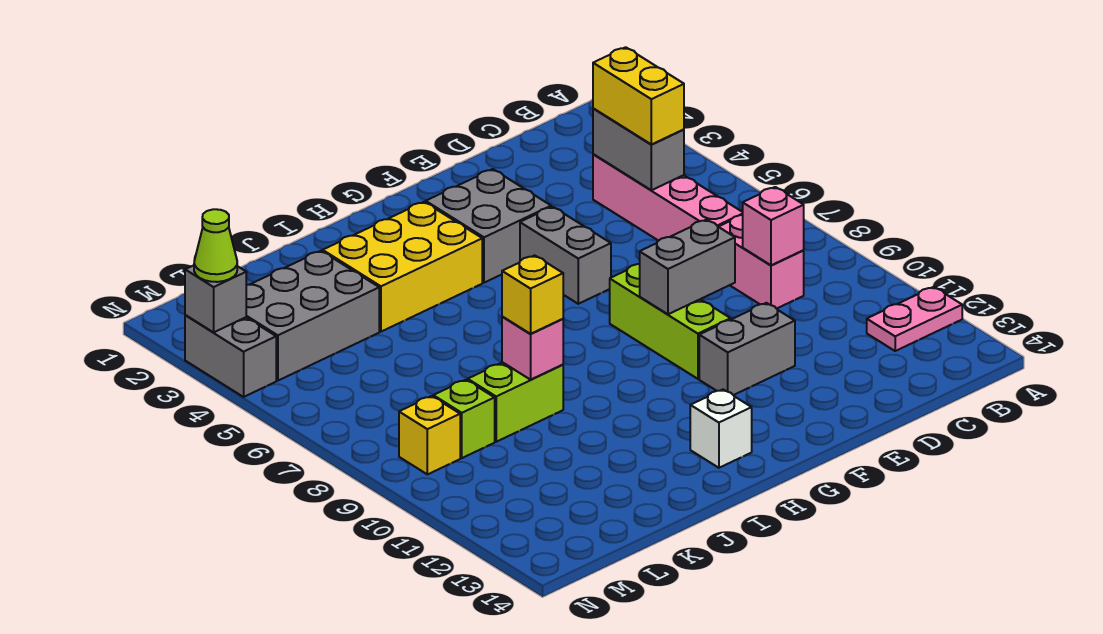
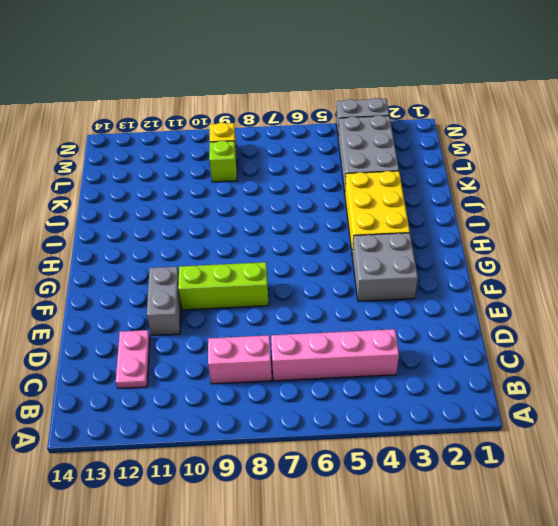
pink 1x2 plate [116,330,150,388] -> pink 1x2 plate moved to [867,287,962,351]
none -> grey 1x2 brick [520,207,611,304]
none -> white 1x1 brick [690,390,752,468]
none -> lime 1x2 brick [468,362,563,442]

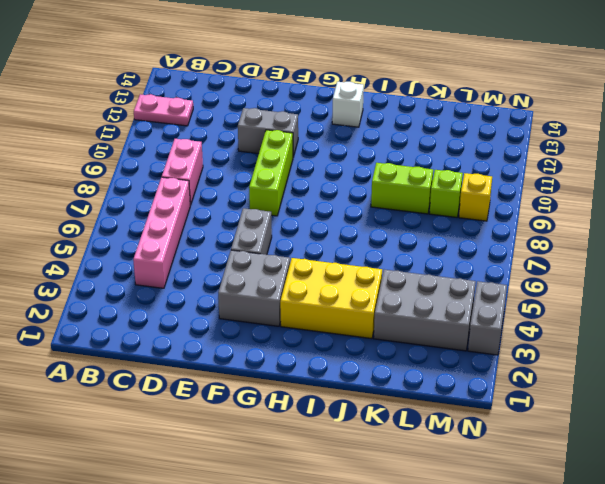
none -> grey 1x2 brick [593,108,684,190]
none -> pink 1x1 brick [743,187,804,265]
none -> grey 1x2 brick [640,220,735,314]

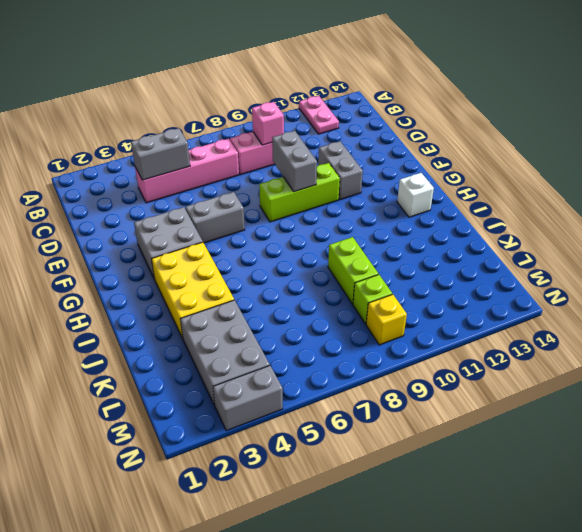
none -> pink 1x1 brick [502,317,563,380]
none -> grey 1x1 brick [185,265,246,333]
none -> yellow 1x2 brick [593,47,684,144]

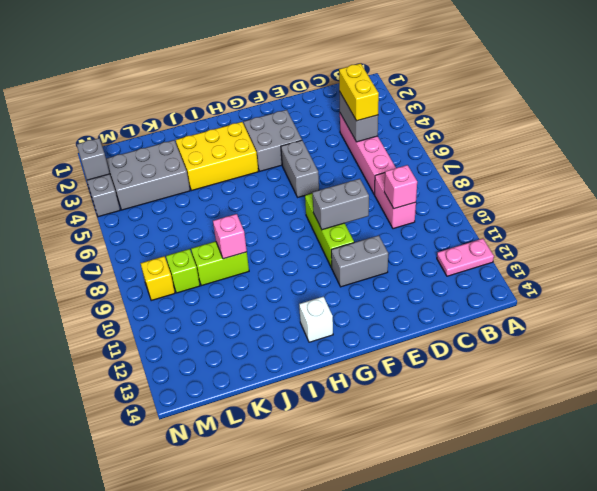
none -> yellow 1x1 brick [502,255,563,334]
none -> lime 1x1 cone [194,209,237,282]

